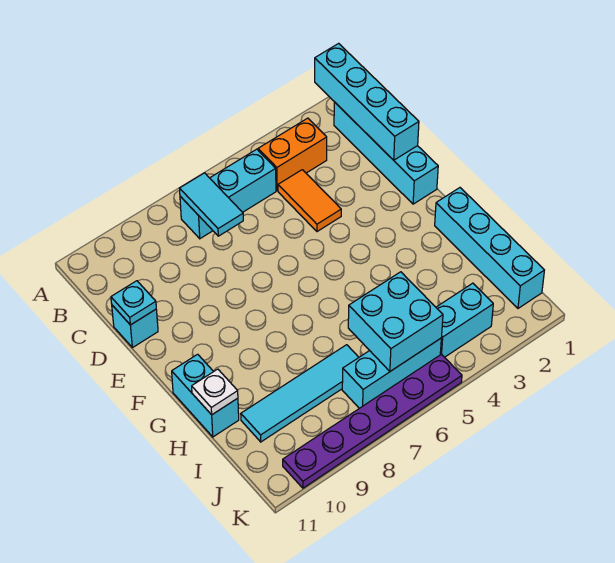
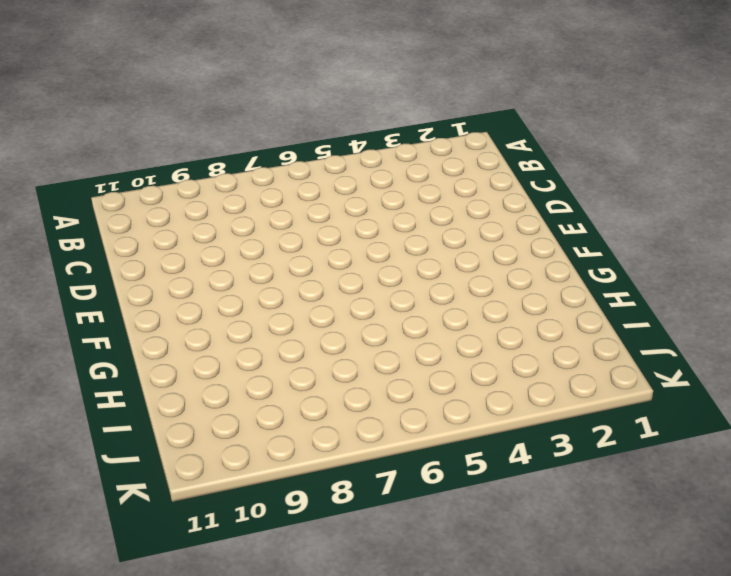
none -> cyan 1x4 brick [334,102,438,204]
none -> orange 1x2 brick [258,118,327,191]
none -> cyan 1x3 brick [180,149,276,239]

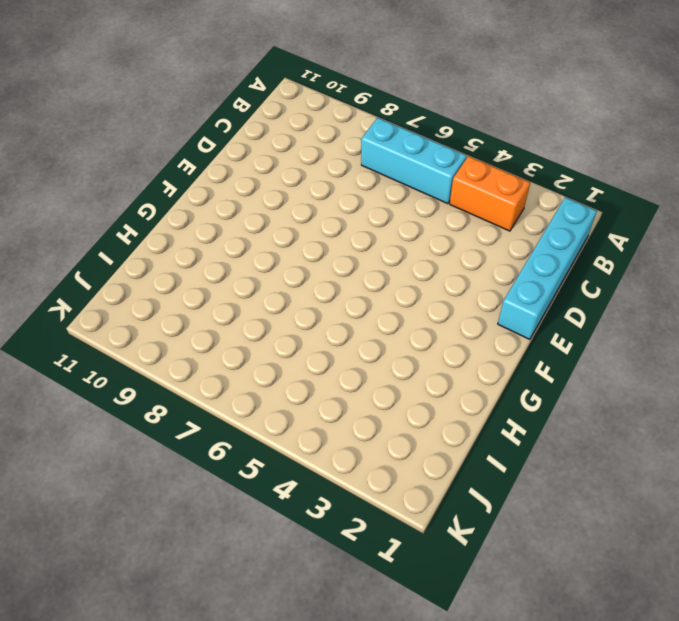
none -> orange 1x2 tile [278,170,341,232]
none -> cyan 1x1 brick [112,305,158,348]
none -> cyan 1x4 brick [435,188,544,308]

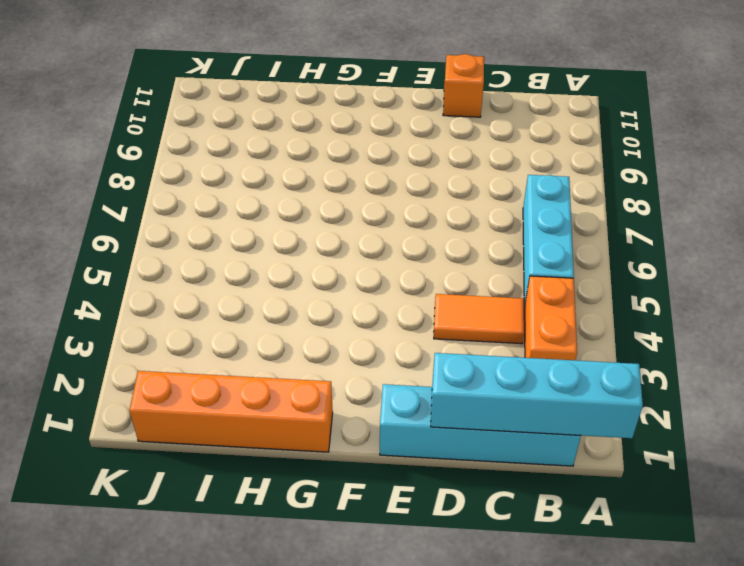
orange 1x1 brick [443,54,484,117] -> cyan 1x1 brick [112,305,158,348]
orange 1x4 brick [129,371,333,452] -> cyan 1x4 brick [435,188,544,308]
none -> cyan 1x2 brick [172,354,239,437]
none -> cyan 1x4 tile [241,345,359,442]
none -> cyan 1x2 brick [436,283,493,357]

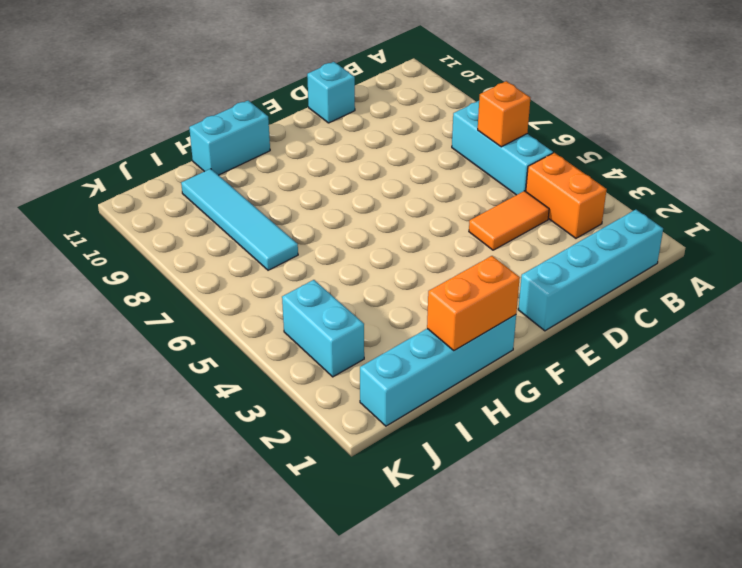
orange 1x1 brick [478,81,530,147] -> none
orange 1x2 brick [427,256,520,351] -> none
none -> cyan 1x3 brick [342,338,441,408]
none -> purple 1x6 plate [283,354,462,488]
none -> cyan 1x4 brick [315,43,419,160]

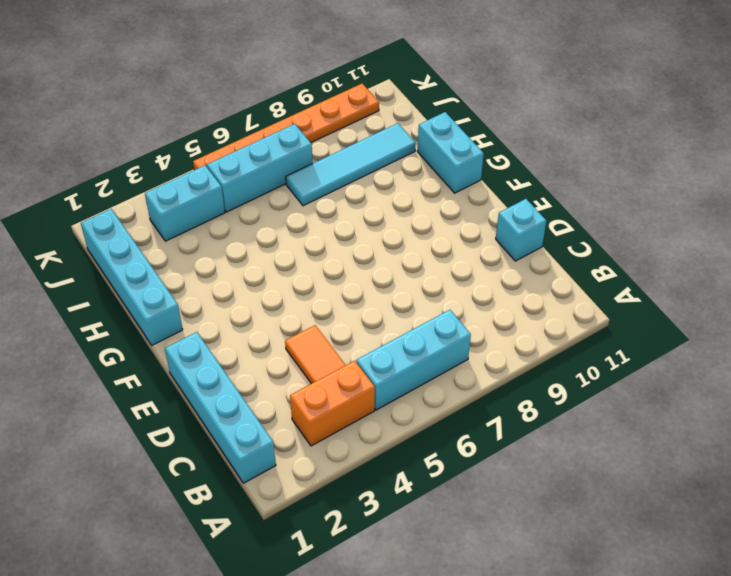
orange 1x6 plate [193,83,379,170] -> purple 1x6 plate [283,354,462,488]
none -> cyan 1x4 brick [315,43,419,160]
none -> cyan 1x2 tile [179,173,243,236]
none -> cyan 1x1 plate [111,281,156,325]

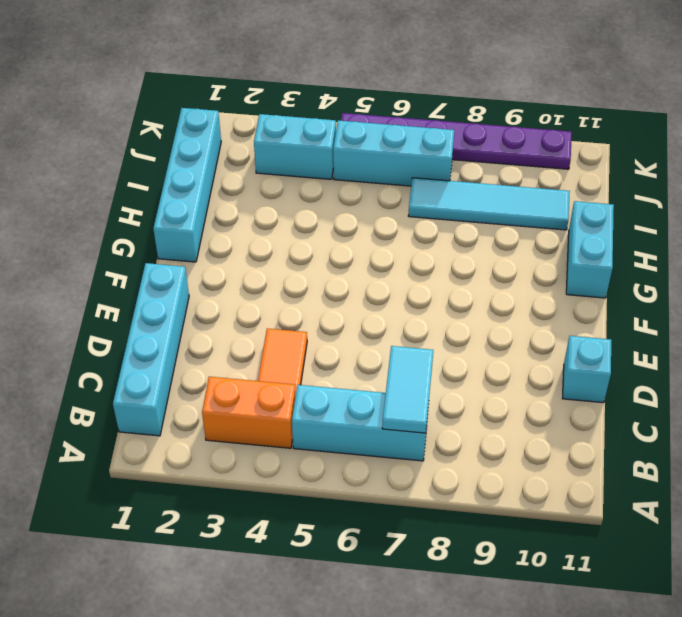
none -> cyan 1x4 brick [315,43,419,160]
none -> cyan 1x1 plate [111,281,156,325]
none -> white 1x1 plate [192,369,238,415]

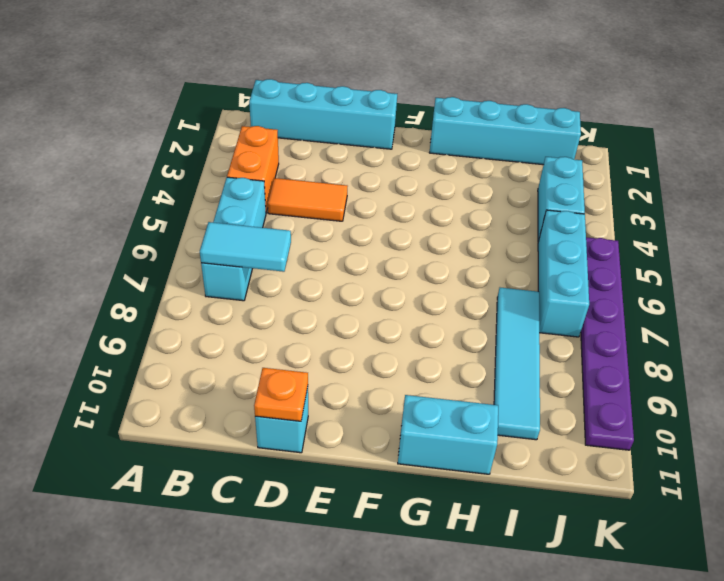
orange 1x1 plate [254,368,308,421] -> cyan 1x1 plate [111,281,156,325]
none -> cyan 1x4 brick [315,43,419,160]
none -> white 1x1 plate [192,369,238,415]
none -> cyan 2x2 brick [348,272,443,371]

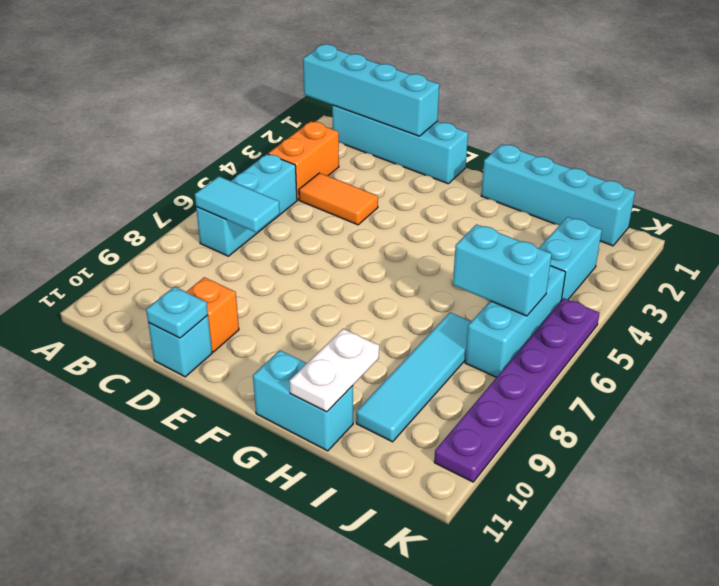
orange 1x1 brick [187,277,239,352] -> none
white 1x2 plate [289,329,379,412] -> white 1x1 plate [192,369,238,415]
cyan 1x2 brick [453,224,552,316] -> cyan 2x2 brick [348,272,443,371]

